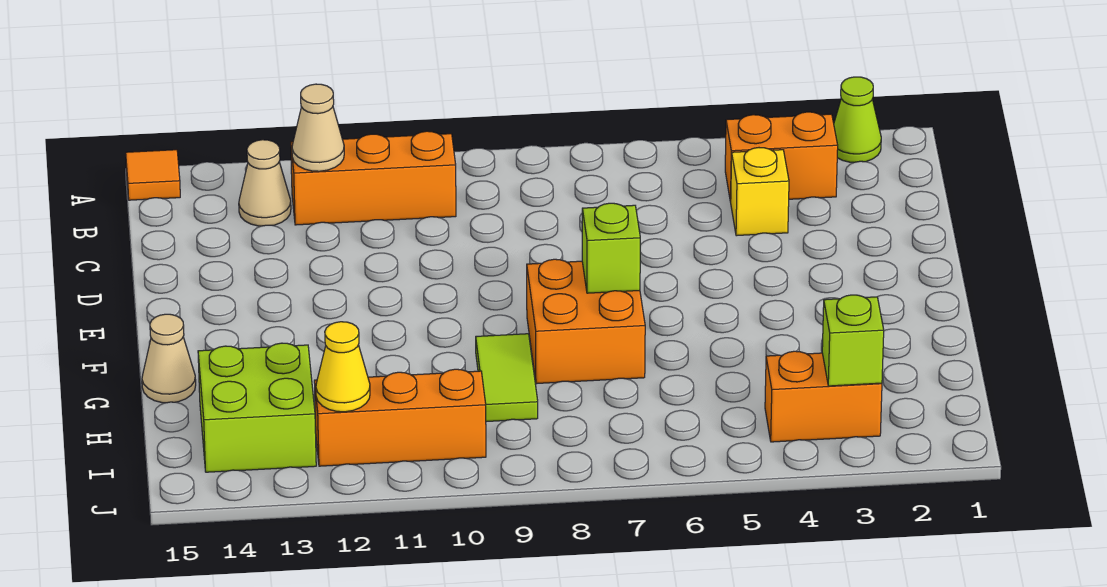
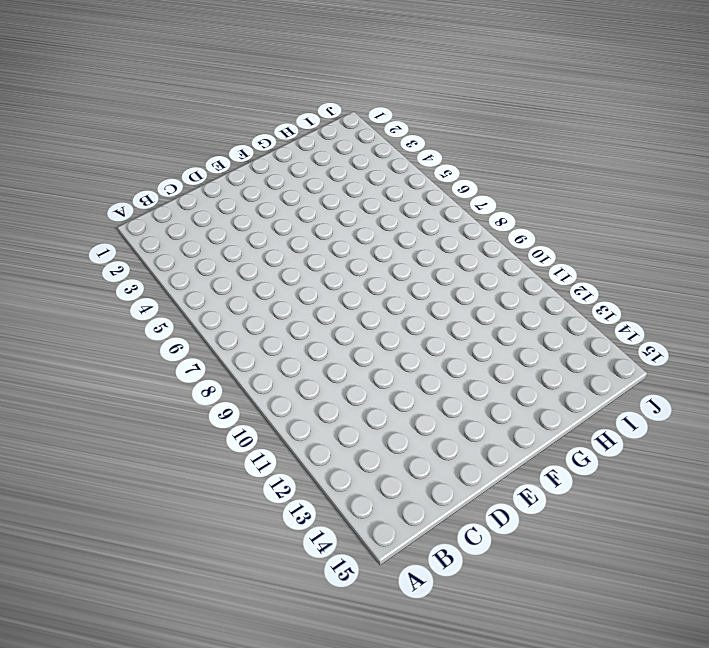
none -> lime 1x1 cone [834,77,881,163]
none -> orange 1x1 tile [126,150,180,200]
none -> orange 1x2 brick [725,112,838,201]

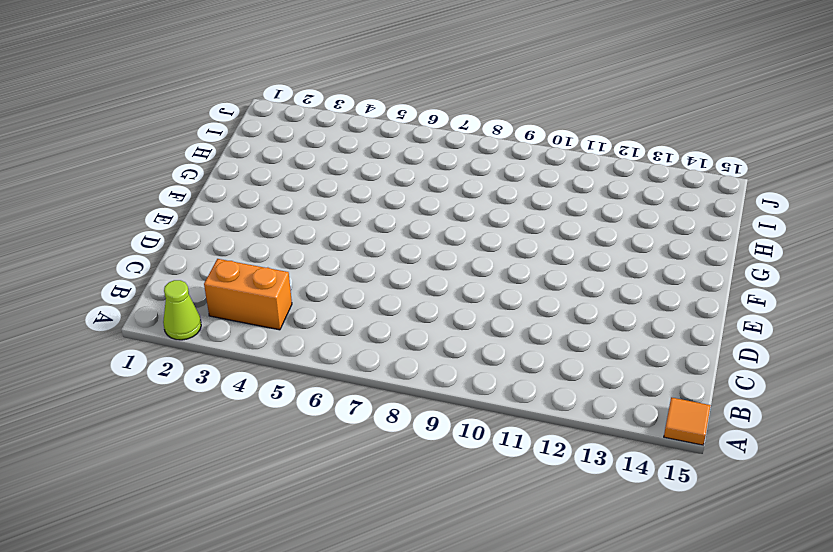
none -> orange 1x3 brick [291,131,456,225]
none -> tan 1x1 cone [239,140,291,226]
none -> yellow 1x1 brick [730,148,789,236]

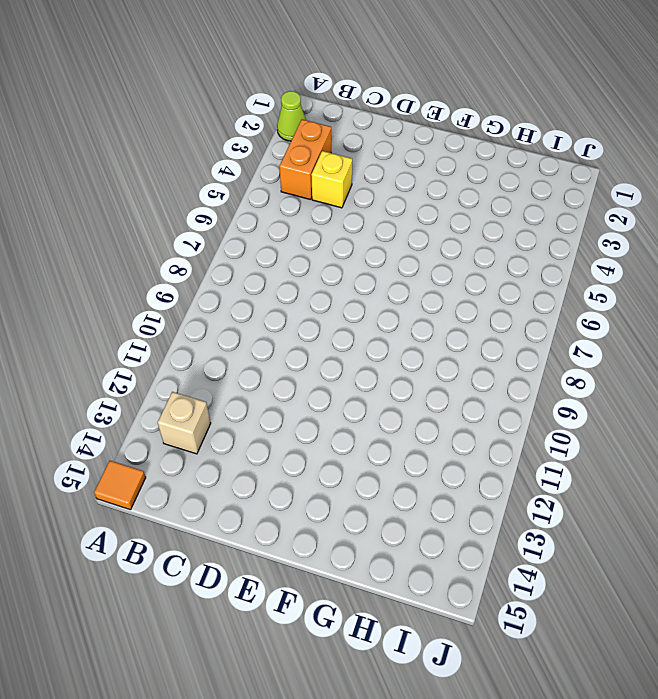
tan 1x1 brick [158,392,211,454] -> tan 1x1 cone [239,140,291,226]
none -> orange 1x3 brick [291,131,456,225]
none -> orange 2x2 brick [527,259,645,384]
none -> lime 1x2 tile [476,334,538,422]

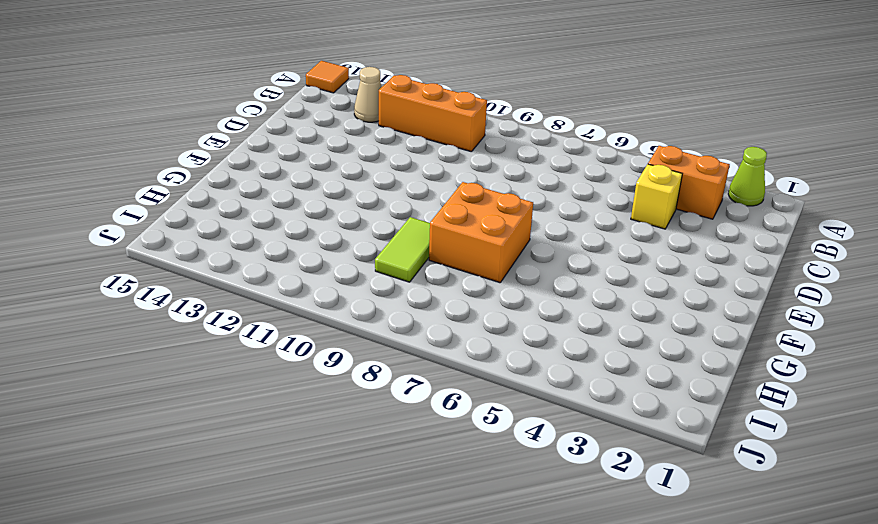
none -> tan 1x1 cone [142,314,196,403]
none -> lime 2x2 brick [198,343,316,472]
none -> orange 1x2 brick [765,351,882,442]

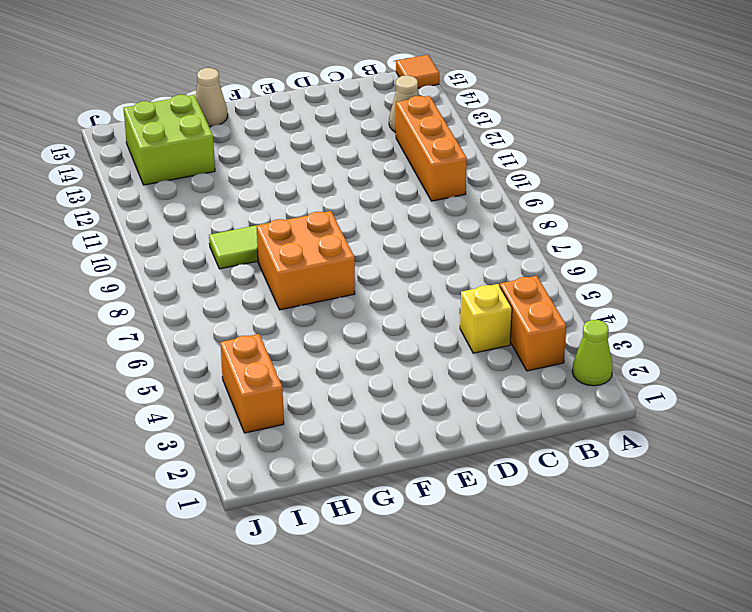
none -> orange 1x3 brick [314,369,486,466]
none -> tan 1x1 cone [292,84,344,171]
none -> lime 1x1 brick [582,203,640,293]

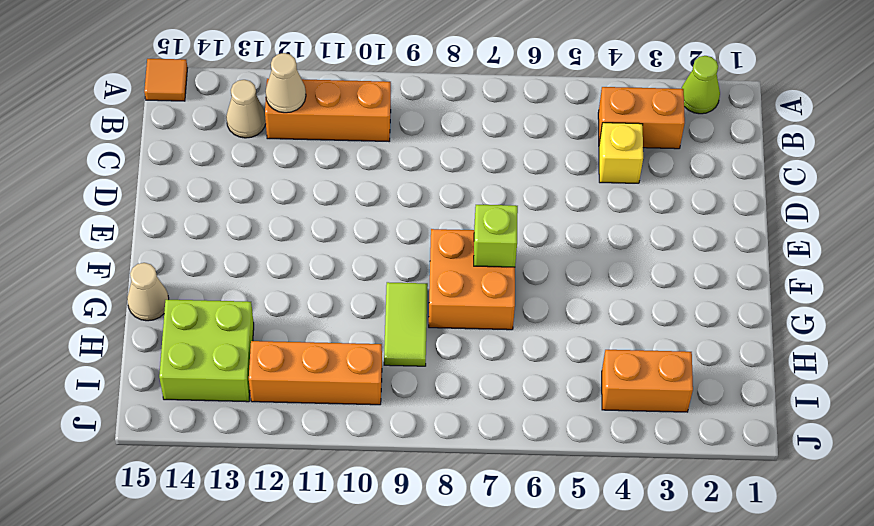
none -> lime 1x1 brick [822,295,884,386]
none -> yellow 1x1 cone [316,322,370,412]

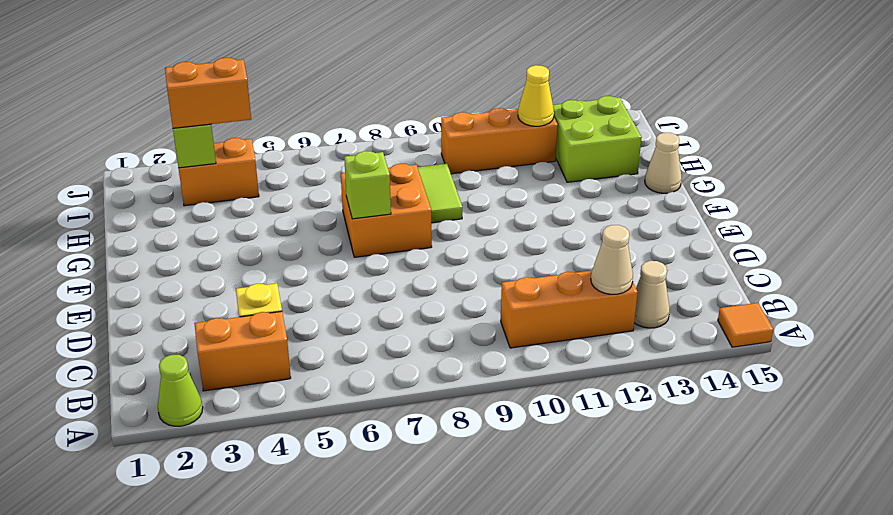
orange 1x2 brick [165,58,251,128] -> none

